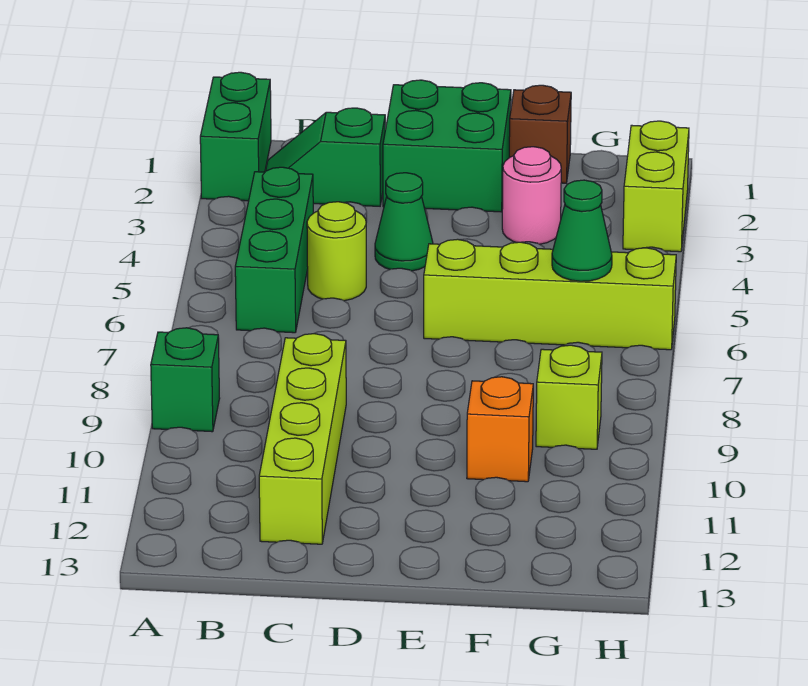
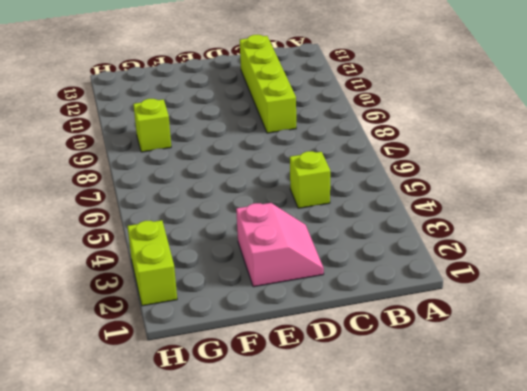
lime 1x1 brick [290,151,330,208] -> lime 1x1 round brick [307,202,366,301]
pink 2x2 slope [236,203,324,287] -> green 2x2 brick [383,80,511,212]
none -> green 1x2 brick [200,72,271,201]
none -> green 1x1 brick [151,328,220,432]
none -> green 1x2 slope [266,108,385,206]

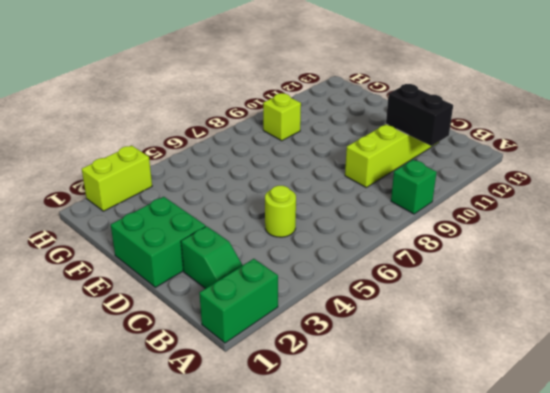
black 1x2 brick [386,84,453,146] -> none
none -> green 1x3 brick [235,167,313,333]
none -> green 1x1 cone [375,173,433,271]
none -> lime 1x4 brick [424,239,676,350]

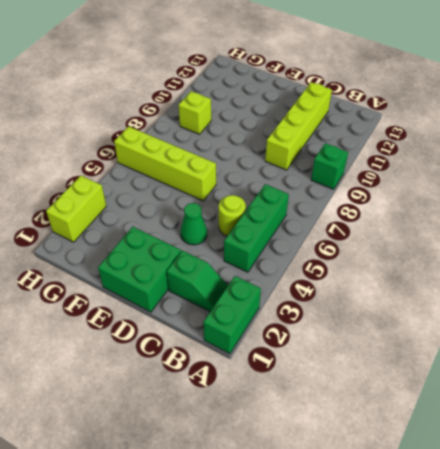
none -> brown 1x1 brick [509,85,571,183]
none -> pink 1x1 round brick [502,147,561,244]
none -> orange 1x1 brick [467,377,533,482]

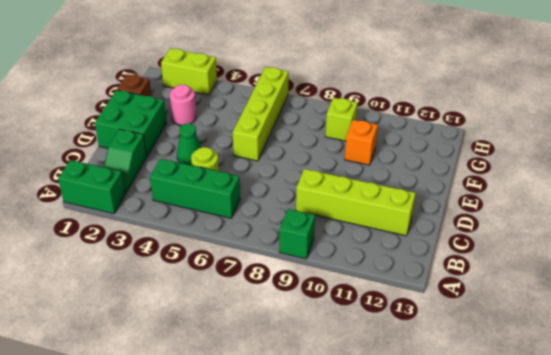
none -> green 1x1 cone [552,180,612,281]

